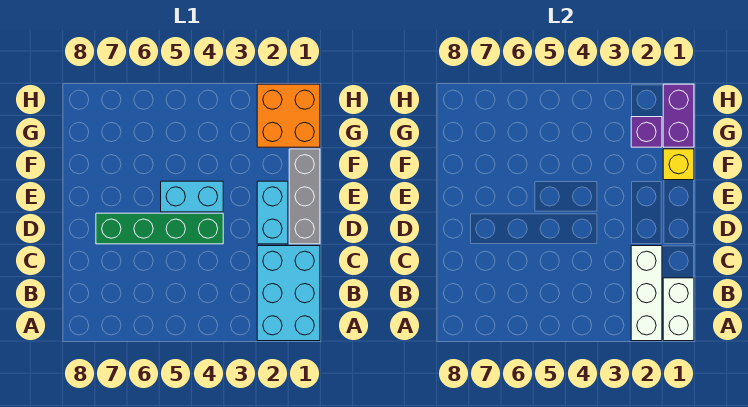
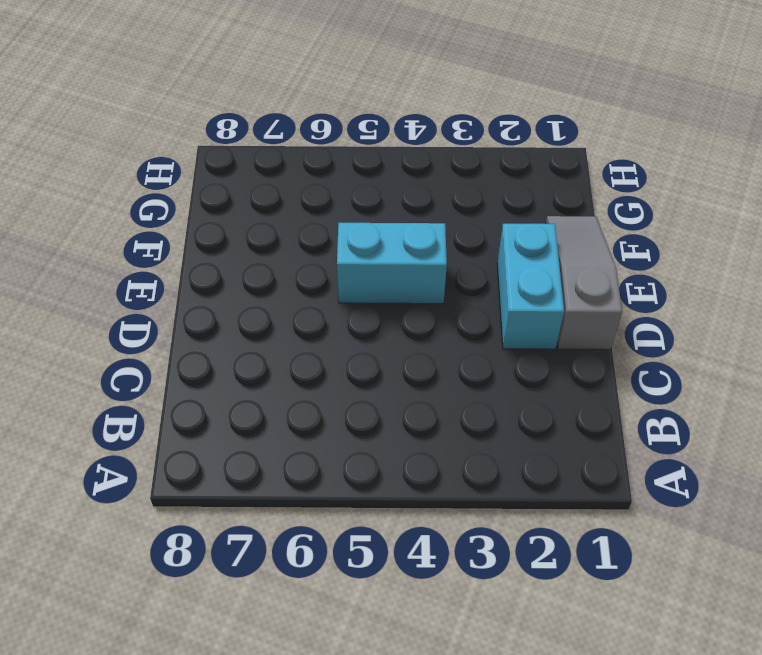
grey 1x3 slope [546,216,622,350] -> grey 1x3 brick [289,149,320,244]
none -> cyan 2x3 brick [257,246,320,341]
none -> green 1x4 brick [96,213,223,244]

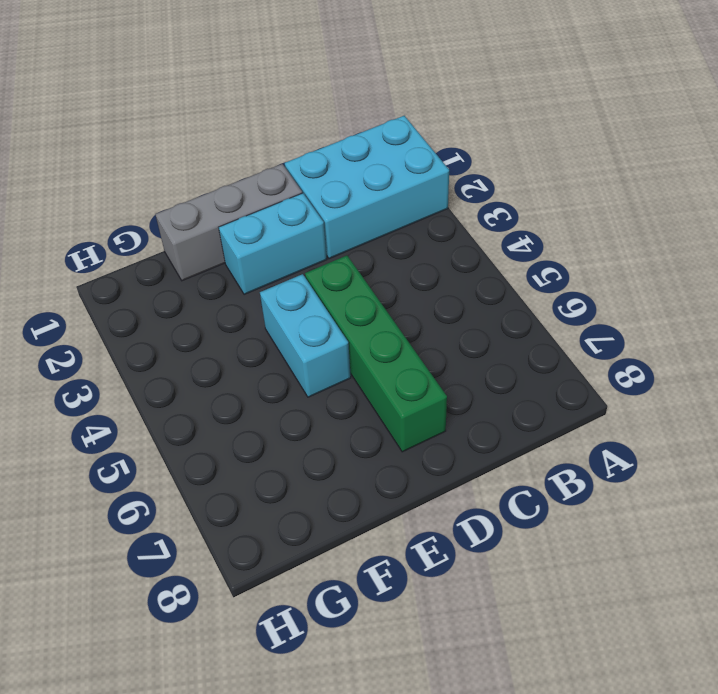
none -> orange 2x2 brick [257,84,320,147]
none -> white 1x2 brick [663,278,694,341]

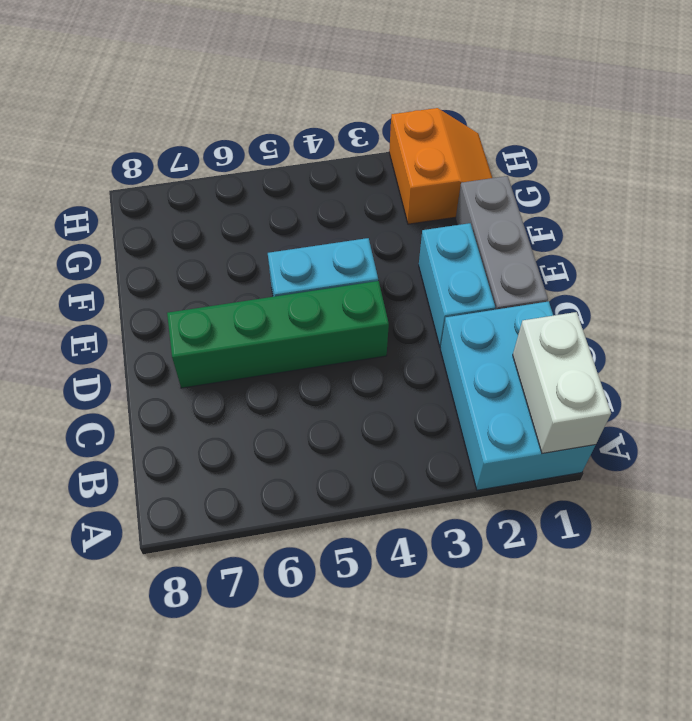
orange 2x2 slope [389,108,492,224] -> orange 2x2 brick [257,84,320,147]
none -> white 1x3 brick [631,246,662,341]
none -> yellow 1x1 brick [663,149,694,180]

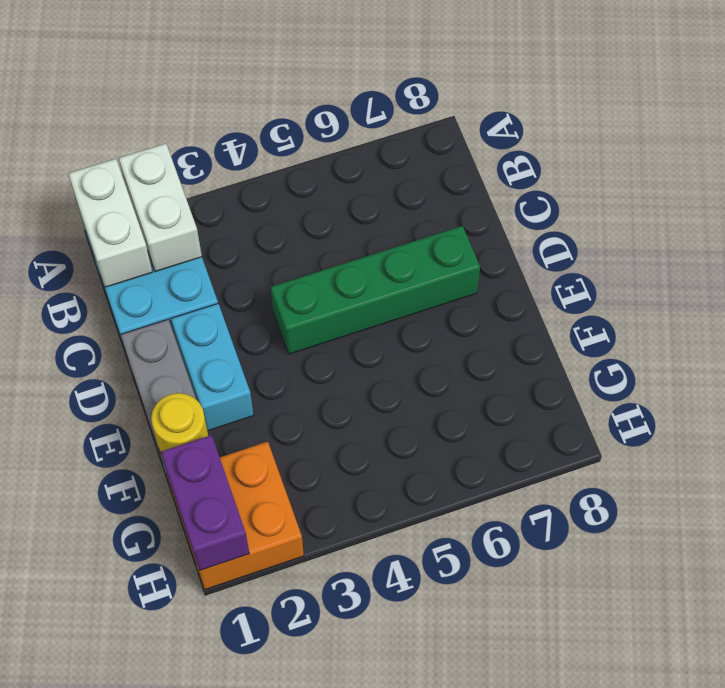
white 1x2 brick [119,144,202,272] -> white 1x3 brick [631,246,662,341]
yellow 1x1 round brick [151,393,208,452] -> yellow 1x1 brick [663,149,694,180]
none -> cyan 1x2 brick [161,181,223,212]
none -> purple 1x1 brick [631,117,662,147]

